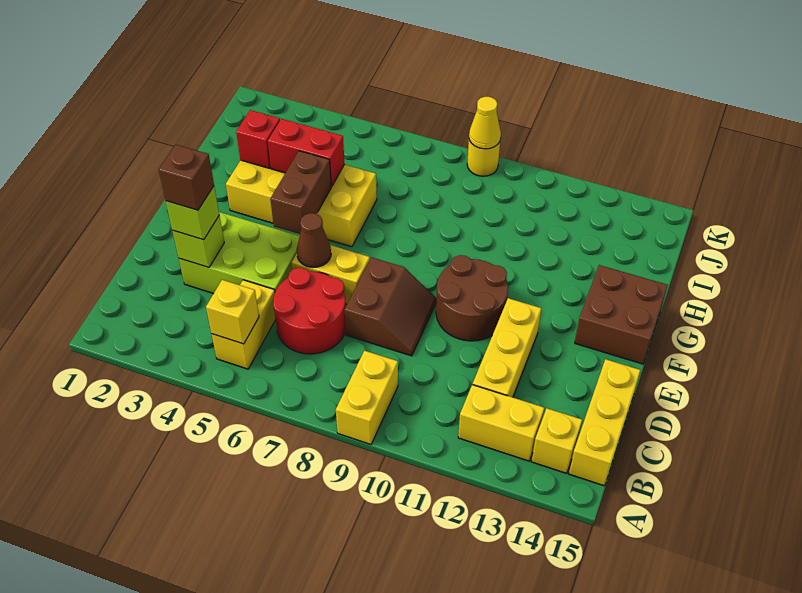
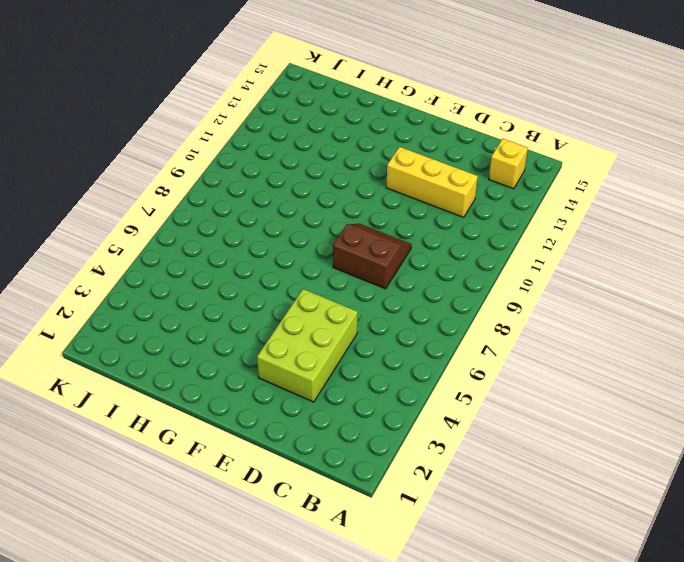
none -> yellow 1x2 brick [336,351,398,444]
none -> yellow 1x2 brick [212,280,276,369]
none -> yellow 1x2 brick [458,385,544,461]

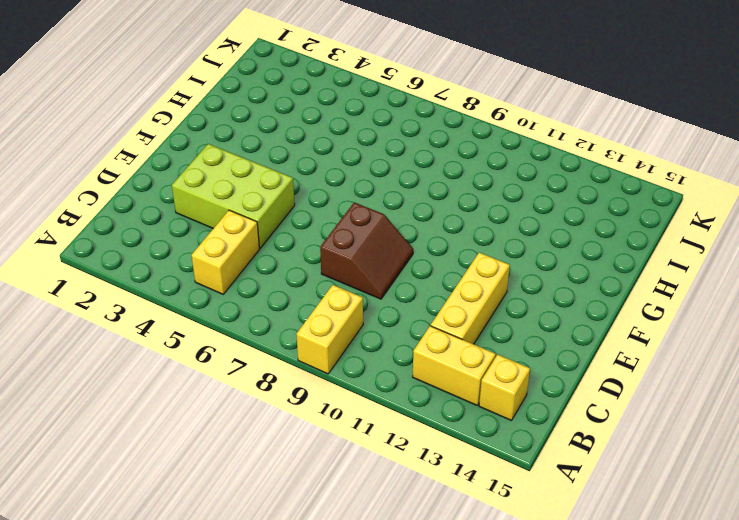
none -> yellow 1x3 brick [569,359,640,486]
none -> red 2x2 round brick [273,268,346,354]
none -> yellow 1x2 brick [292,245,370,304]

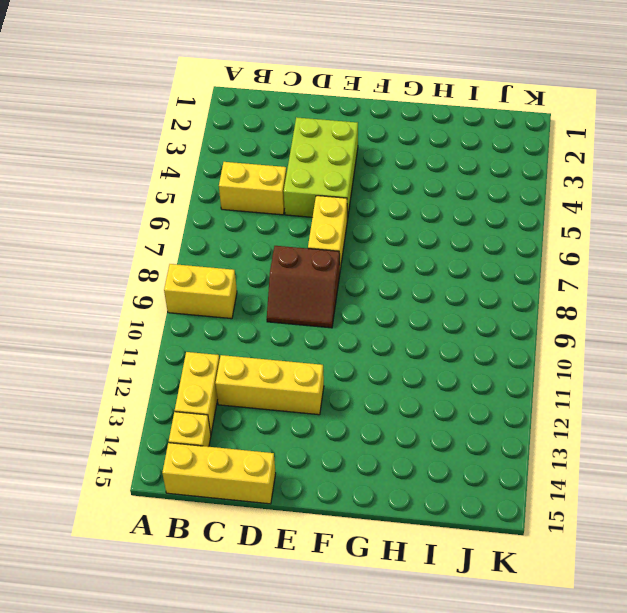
none -> red 2x2 round brick [273,268,346,354]
none -> brown 2x2 round brick [436,255,508,341]
none -> brown 2x2 brick [575,265,668,364]

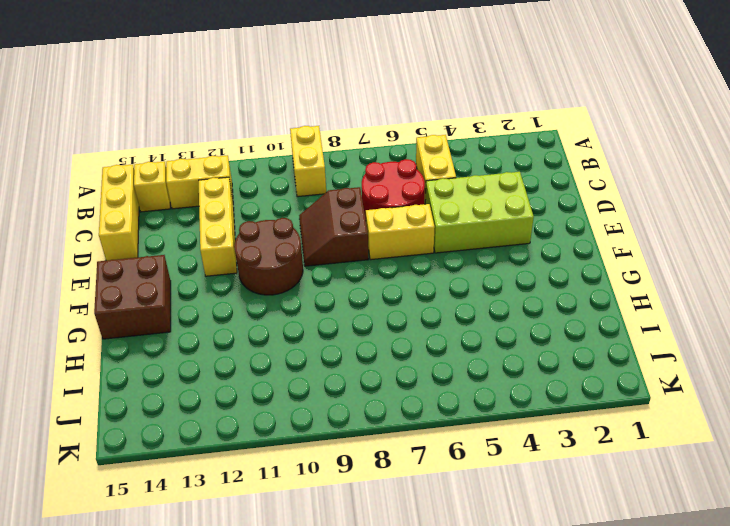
none -> yellow 2x4 brick [226,160,377,247]
none -> yellow 1x1 round brick [467,140,500,176]
none -> yellow 1x1 brick [206,280,259,344]

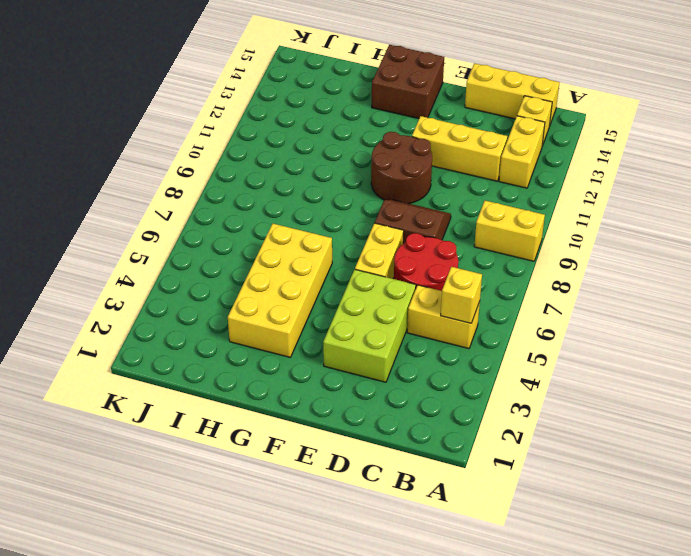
none -> yellow 1x1 round brick [467,140,500,176]
none -> lime 1x1 brick [172,216,224,267]
none -> brown 1x1 cone [297,213,331,267]

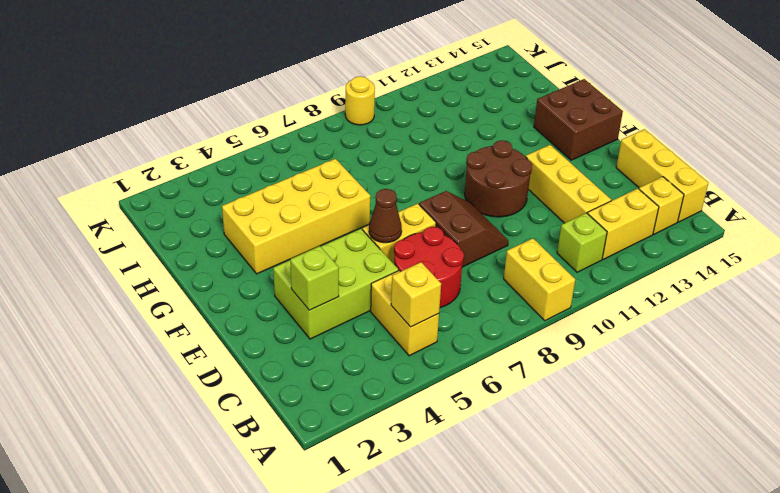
lime 1x1 brick [557,213,607,272] -> lime 1x1 brick moved to [166,186,219,240]
none -> brown 1x2 brick [270,151,331,234]
none -> red 1x1 brick [236,110,280,168]
none -> red 1x2 brick [268,119,345,186]

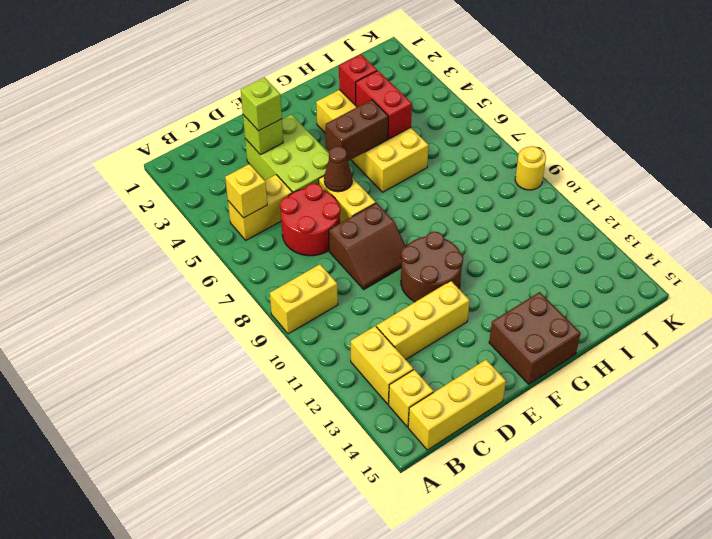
none -> yellow 1x1 cone [469,97,501,149]
none -> brown 1x1 brick [159,145,214,210]

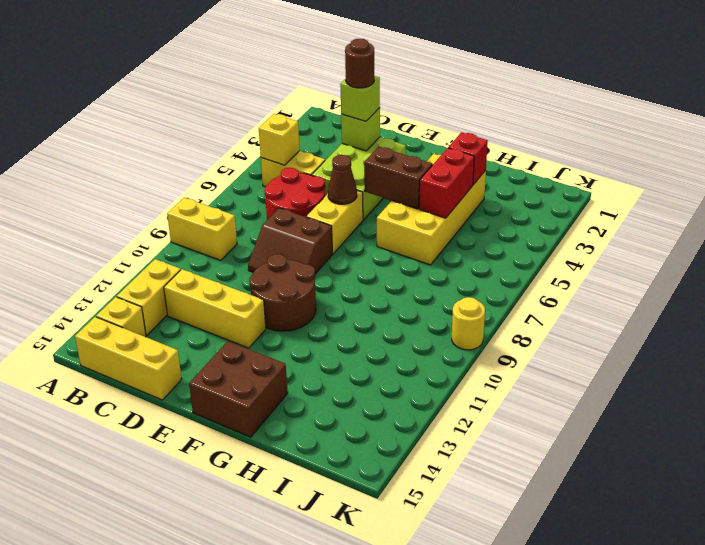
brown 1x1 round brick [345,39,374,88] -> brown 1x1 brick [159,145,214,210]
none -> yellow 1x1 cone [469,97,501,149]

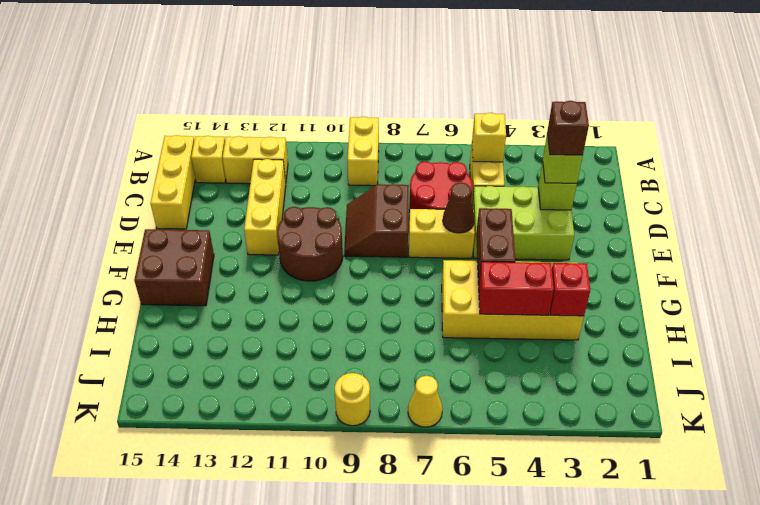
yellow 1x1 cone [408,376,442,427] -> yellow 1x1 cone moved to [469,97,501,149]

